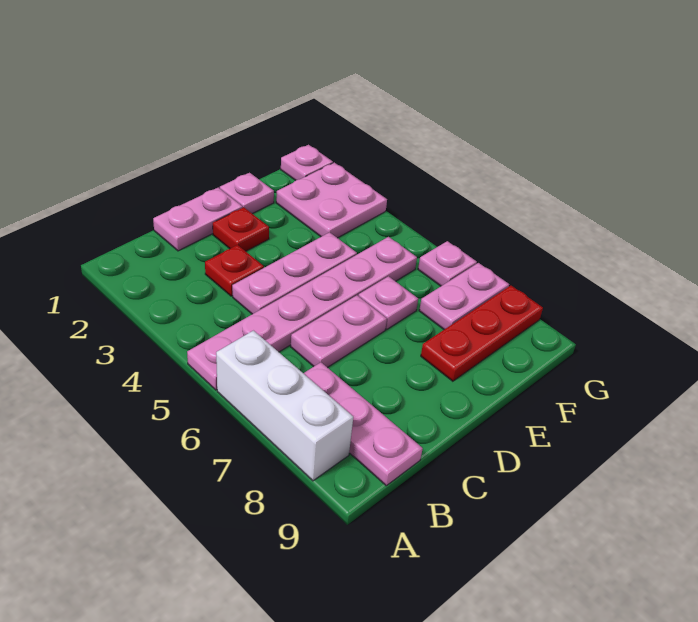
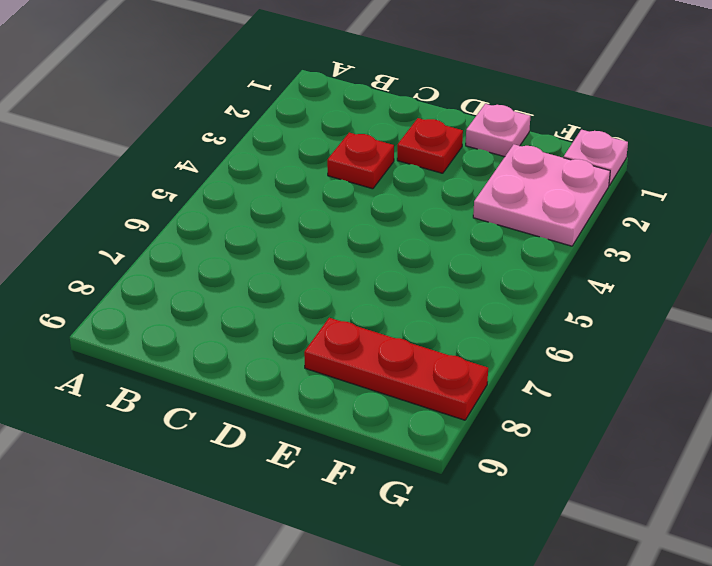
none -> pink 1x6 plate [187,237,417,390]
none -> white 1x3 brick [216,331,353,481]
none -> pink 1x3 plate [303,362,423,486]

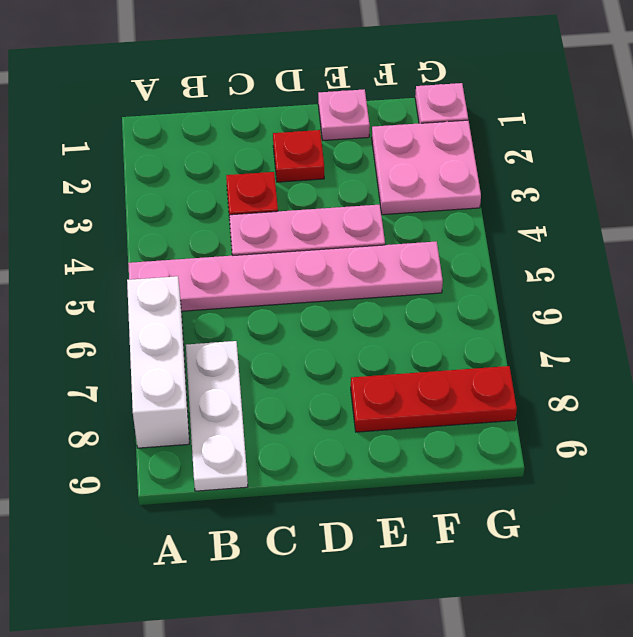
white 1x3 plate [186,341,248,491] -> pink 1x3 plate [303,362,423,486]
none -> pink 1x2 plate [153,188,243,251]
none -> pink 1x2 plate [291,295,387,368]
none -> pink 1x1 plate [358,276,418,329]

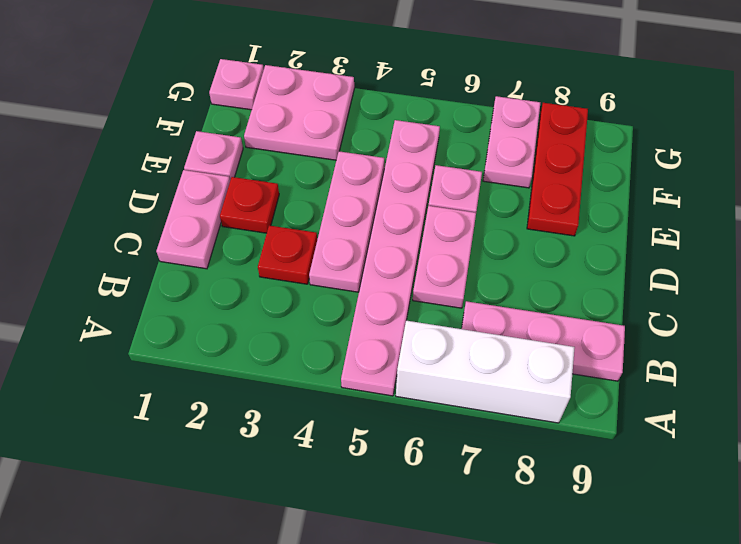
none -> pink 1x1 plate [418,241,477,286]

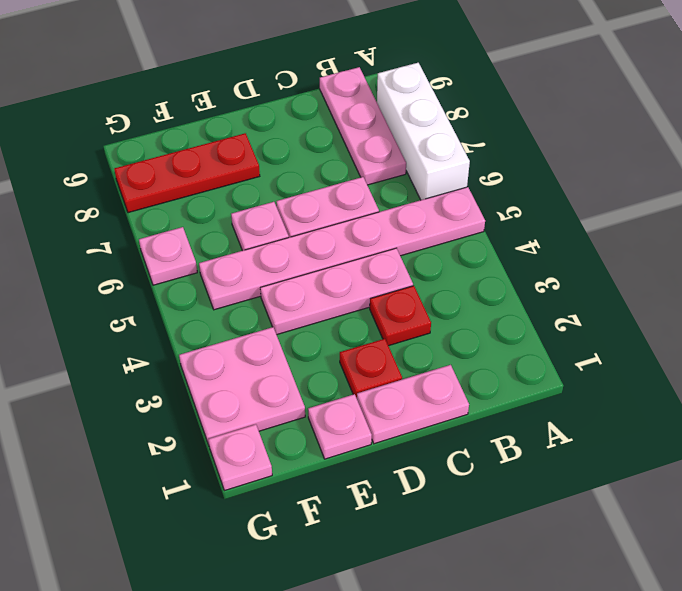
none -> pink 1x2 plate [419,263,509,329]

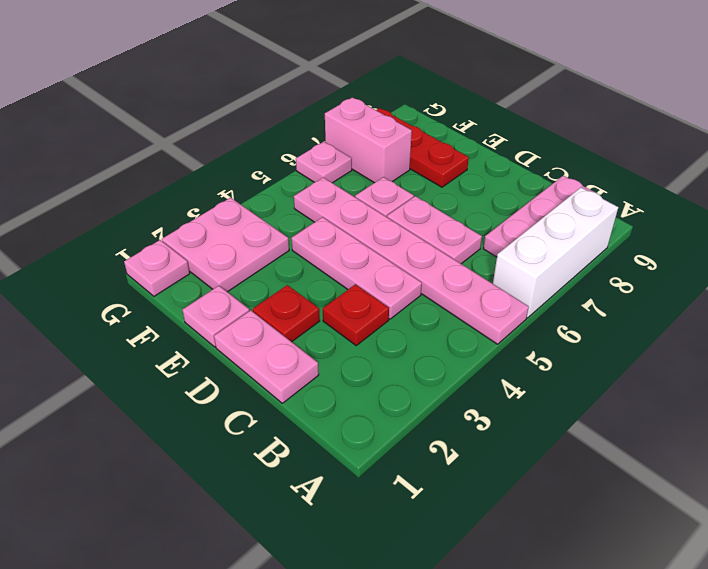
pink 1x2 brick [325,97,412,183] -> pink 1x2 plate [419,263,509,329]

